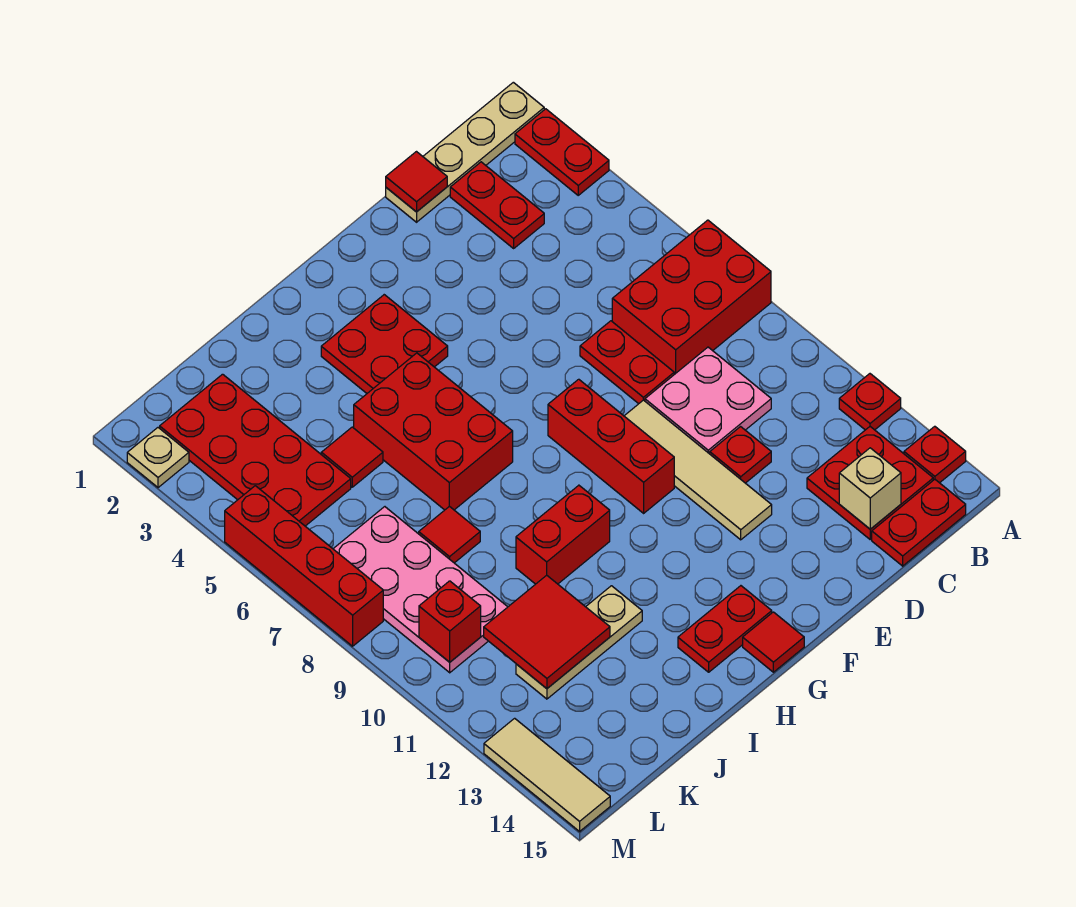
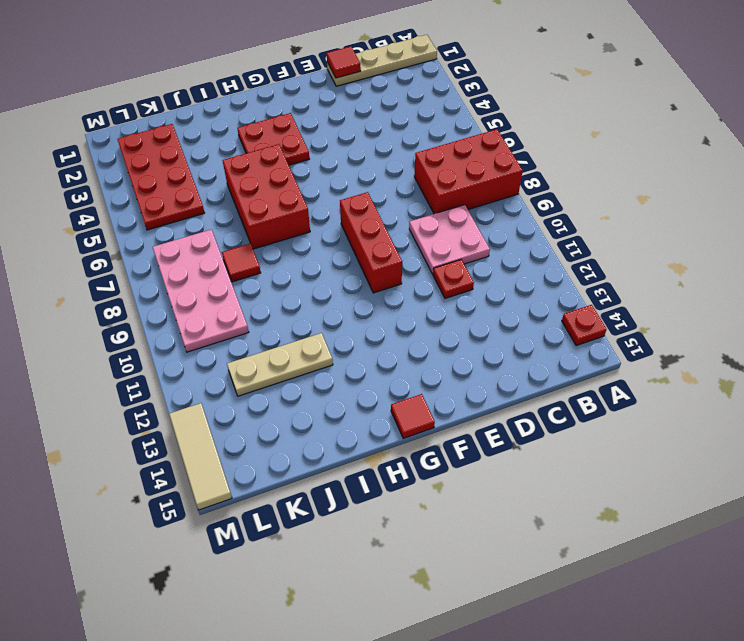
none -> red 1x2 plate [515,109,609,195]
none -> red 1x1 plate [839,374,901,430]
none -> red 2x2 plate [807,427,933,539]
none -> red 1x2 plate [872,479,966,566]

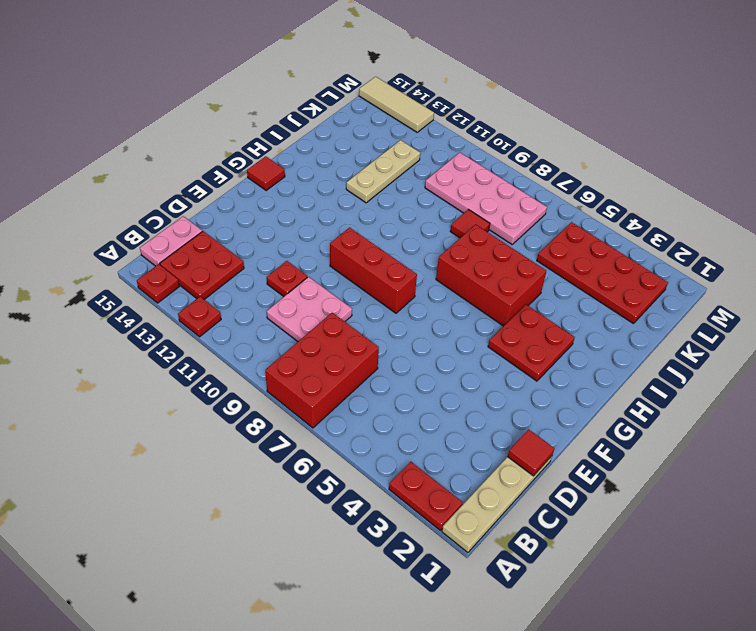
pink 1x2 plate [140,216,202,266] -> red 1x2 plate [872,479,966,566]
none -> red 1x2 plate [450,162,544,248]
none -> red 1x2 plate [580,321,674,404]
none -> tan 1x4 tile [625,400,772,540]
none -> red 1x2 plate [678,586,772,672]

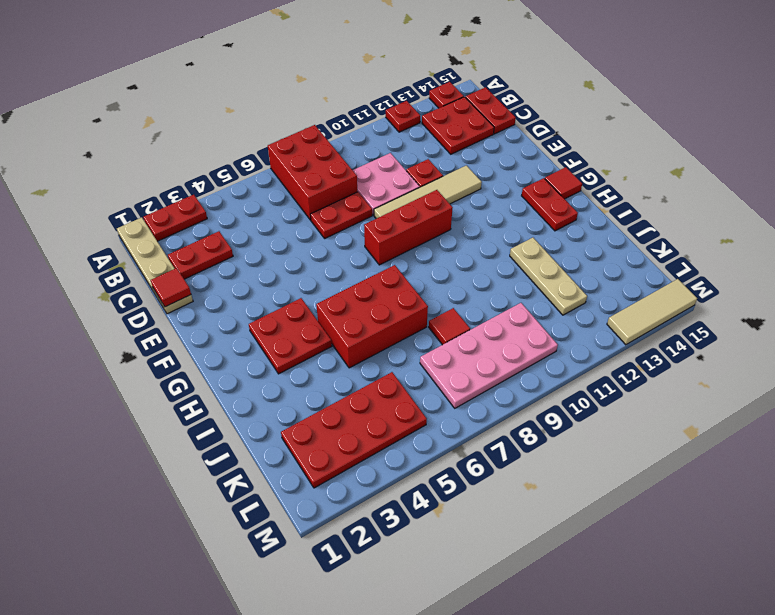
none -> red 1x2 brick [516,485,610,584]
none -> red 1x1 tile [321,427,383,487]
none -> tan 1x1 plate [127,428,189,488]
none -> red 1x4 brick [225,486,383,646]

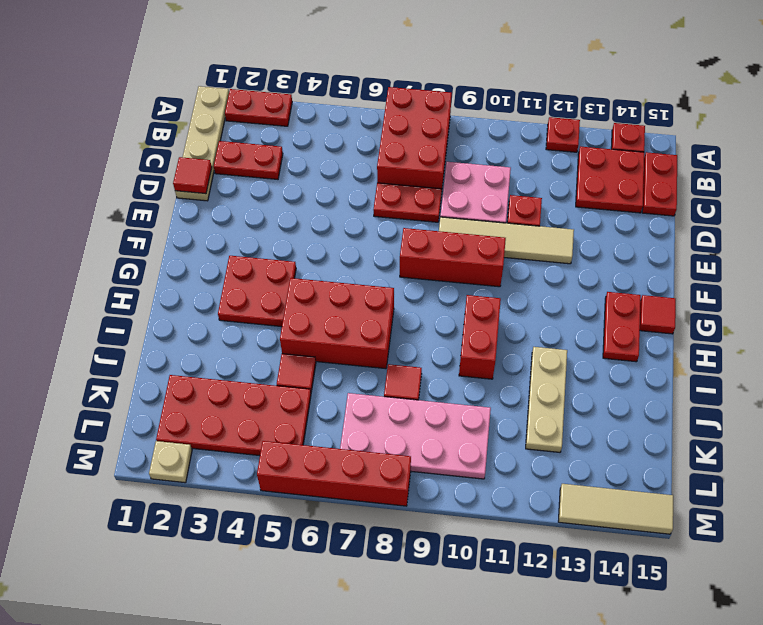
none -> tan 1x1 brick [839,448,901,529]
none -> red 2x2 tile [484,575,610,689]
none -> red 1x1 brick [419,581,481,662]

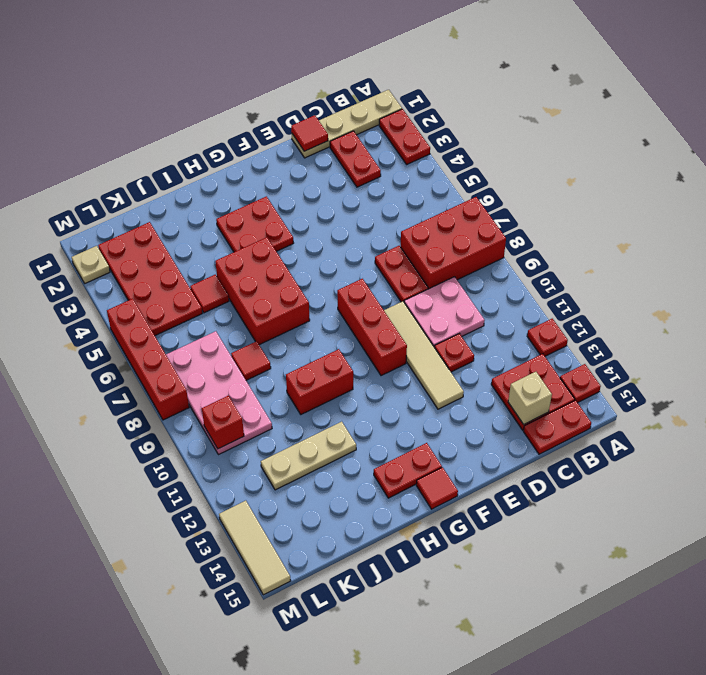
none -> red 2x2 tile [484,575,610,689]

